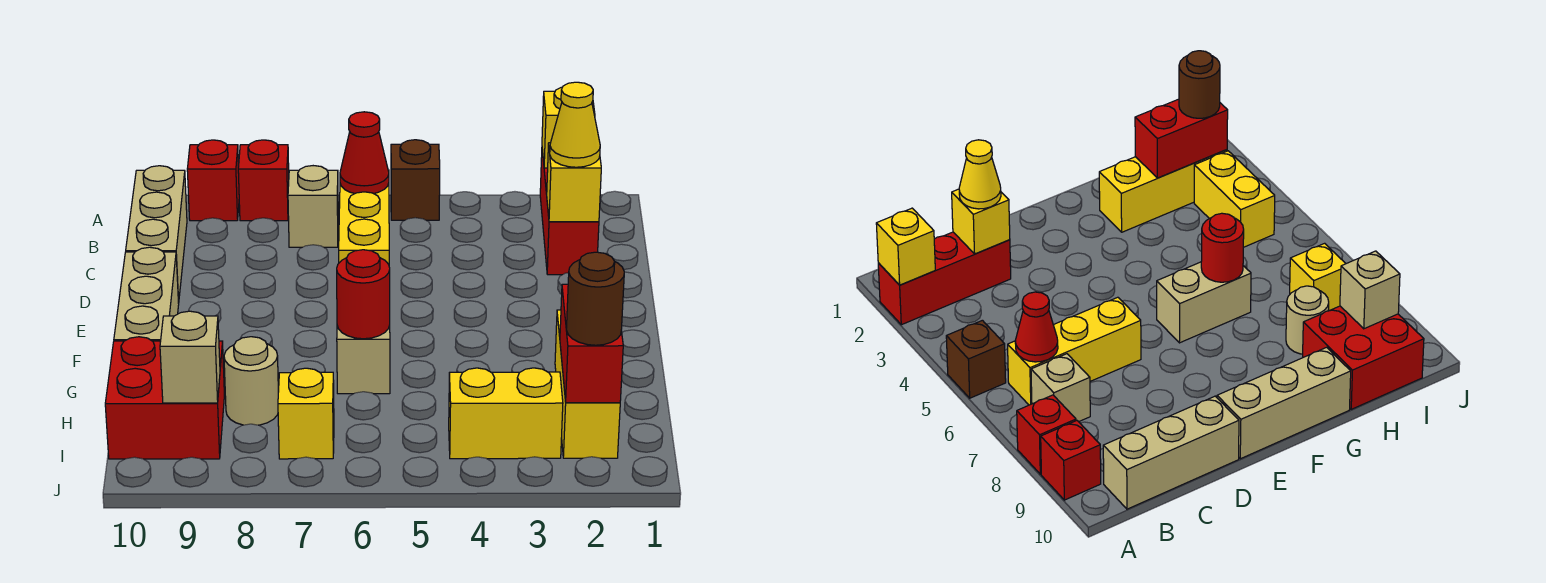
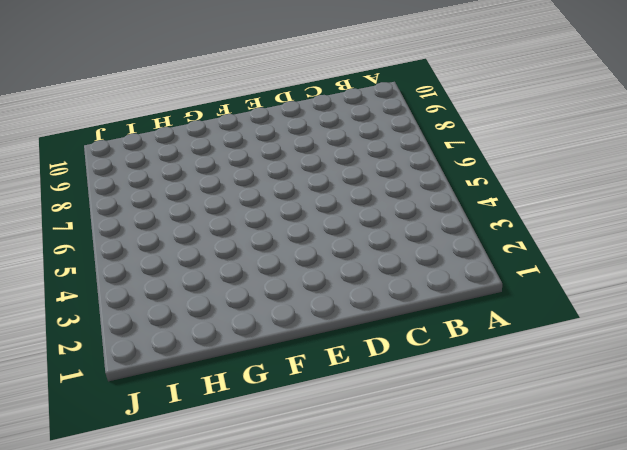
none -> red 1x3 brick [540,150,599,275]
none -> brown 1x1 brick [391,140,440,220]
none -> red 1x1 brick [238,140,289,221]

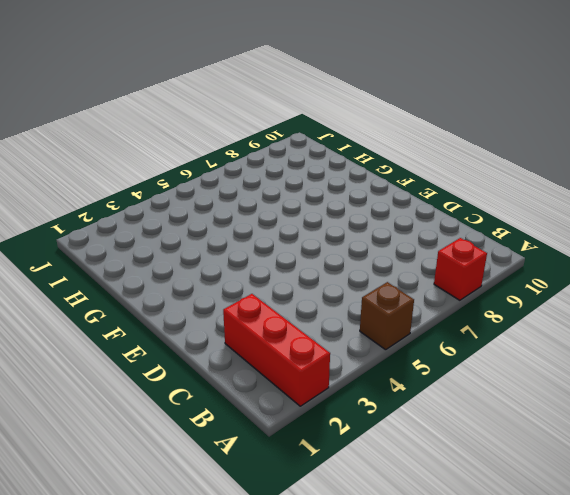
none -> red 1x1 brick [187,140,239,221]
none -> yellow 1x3 brick [339,170,389,264]
none -> tan 1x1 brick [288,166,338,247]

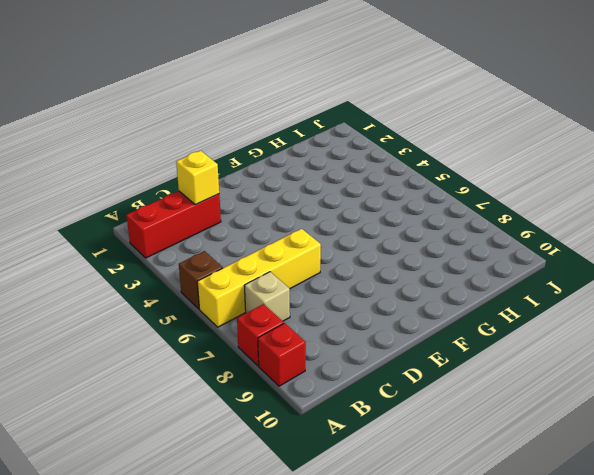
yellow 1x4 brick [197,229,321,327] -> yellow 1x3 brick [339,170,389,264]
none -> tan 1x3 brick [126,166,187,303]
none -> tan 1x3 brick [114,247,179,341]
none -> tan 1x2 brick [337,325,390,394]

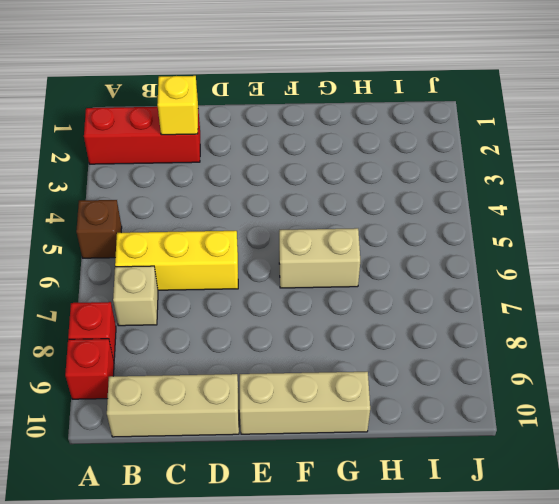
none -> yellow 1x3 brick [555,310,620,458]
none -> tan 1x1 round brick [224,337,278,425]
none -> red 2x2 brick [105,337,224,459]

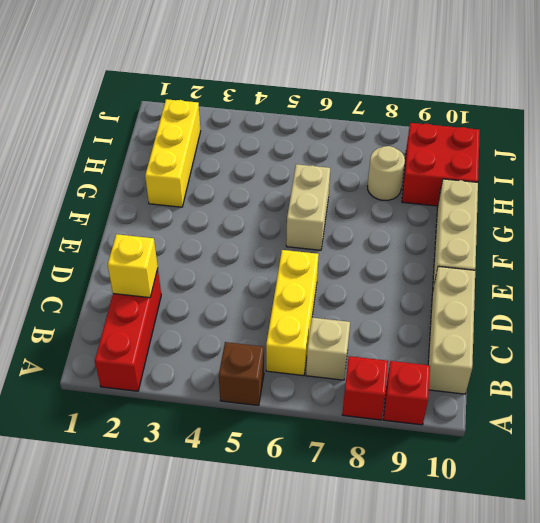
none -> yellow 1x2 brick [449,368,563,459]
none -> yellow 1x1 brick [278,368,334,459]
none -> yellow 1x1 brick [542,87,595,168]

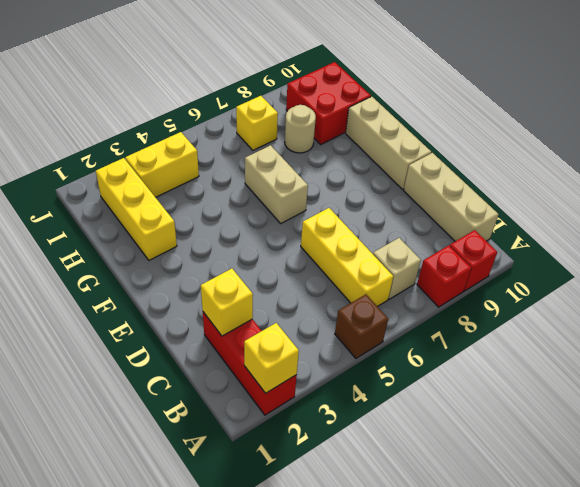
none -> red 1x1 cone [340,112,389,194]
none -> red 1x1 round brick [337,250,390,339]
none -> red 1x2 brick [560,284,623,403]

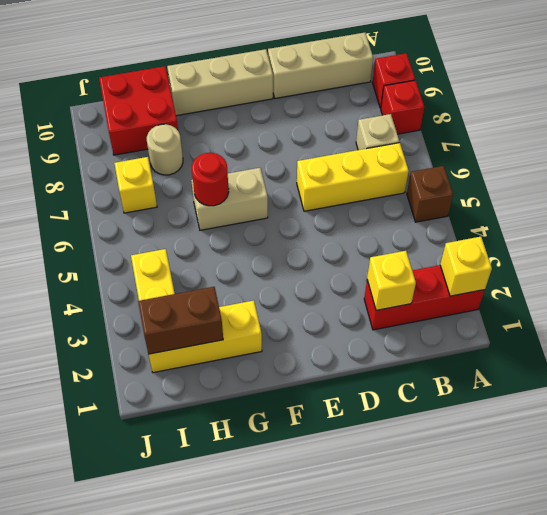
brown 1x2 brick [138,287,223,354] -> red 1x2 brick [560,284,623,403]
none -> red 1x1 cone [340,112,389,194]
none -> tan 1x1 brick [160,311,220,403]
none -> yellow 1x1 cone [550,82,600,167]

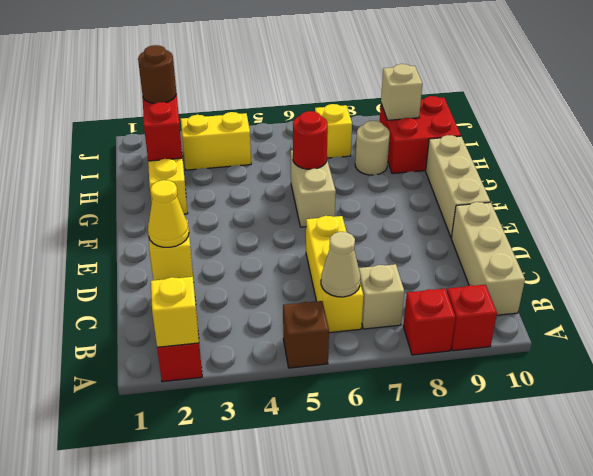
tan 1x1 cone [321,232,360,297] -> red 1x1 cone [340,112,389,194]

